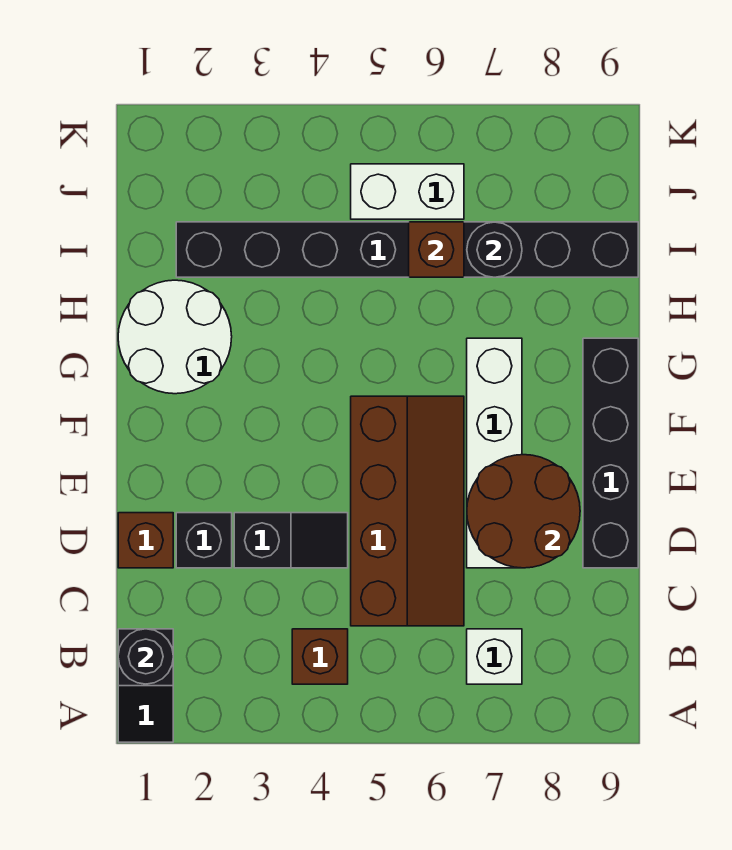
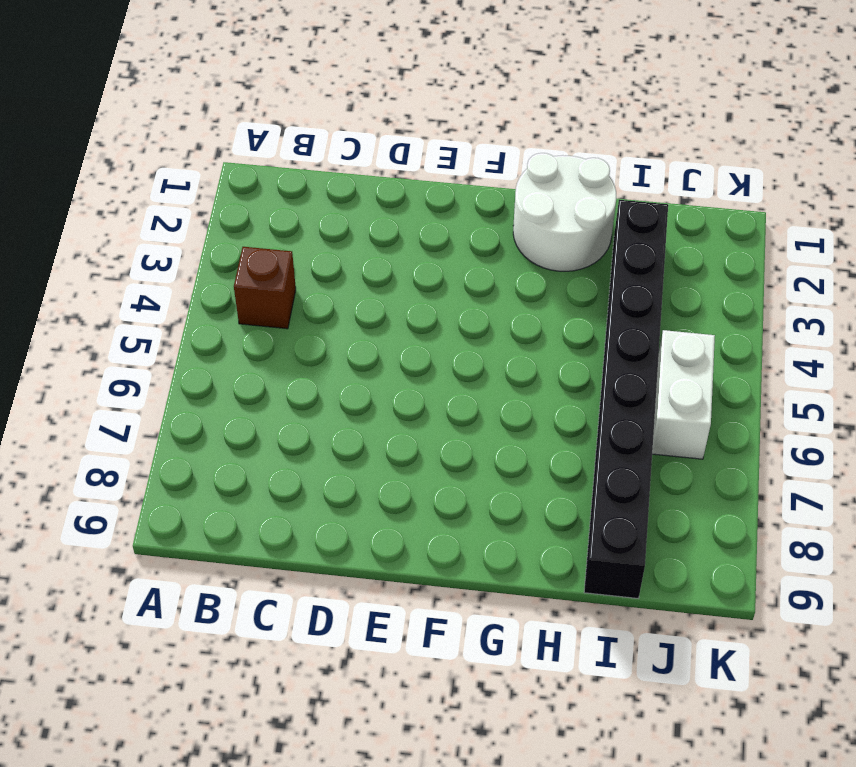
none -> black 1x2 slope [118,629,173,742]
none -> white 1x1 brick [467,629,522,684]
none -> brown 2x4 slope [351,396,464,626]

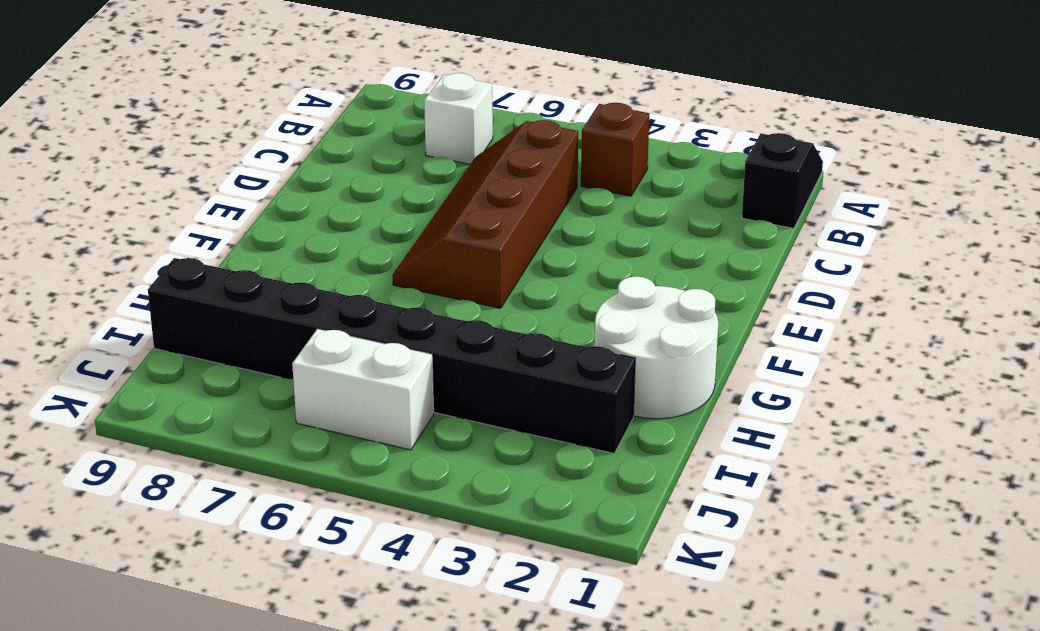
none -> brown 1x1 brick [118,513,173,568]
none -> black 1x1 brick [176,513,232,568]
none -> black 1x2 slope [234,513,348,568]

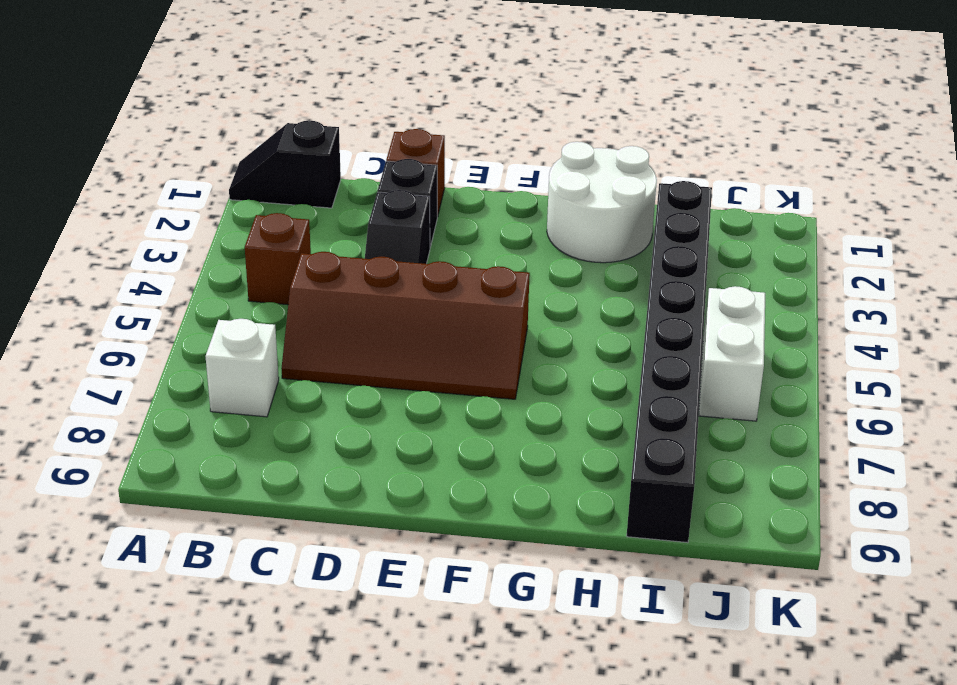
none -> white 1x4 brick [467,338,522,568]
none -> black 1x4 brick [583,338,638,568]
none -> black 1x1 round brick [118,629,173,684]

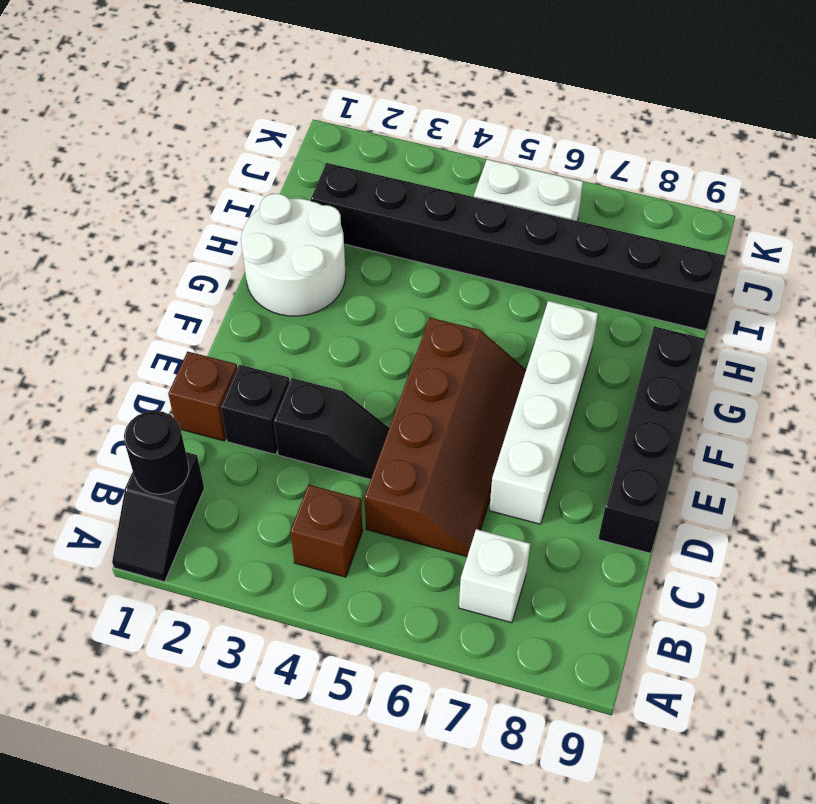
none -> brown 2x2 round brick [467,455,580,568]
none -> brown 1x1 brick [409,222,464,277]
none -> black 1x1 round brick [467,222,522,277]

